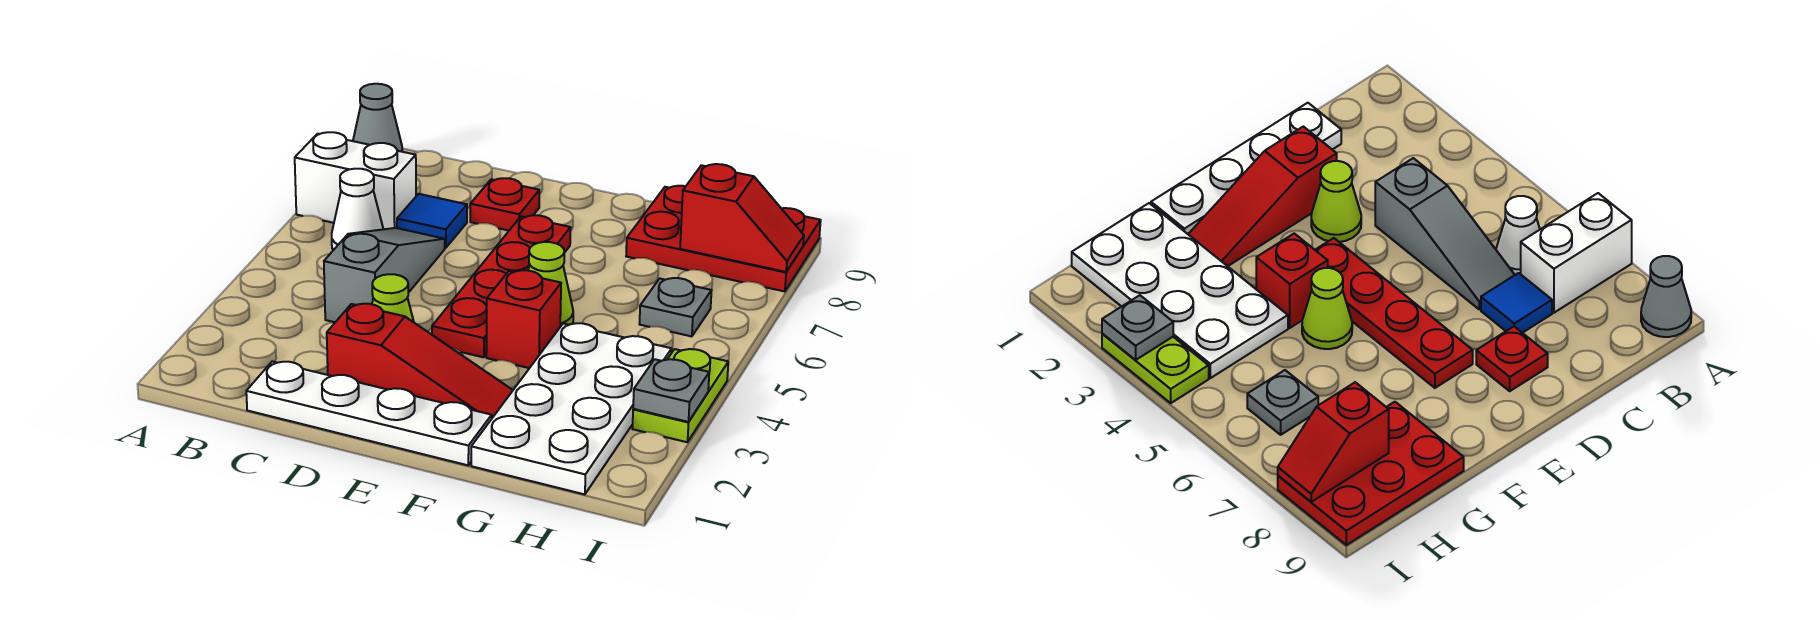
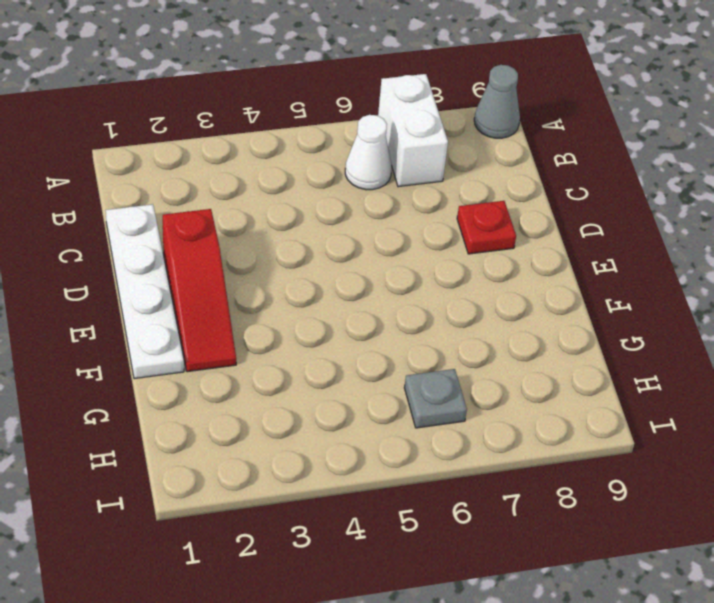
none -> grey 1x3 slope [324,228,445,322]
none -> blue 1x1 tile [397,194,467,248]
none -> lime 1x1 cone [372,274,414,322]

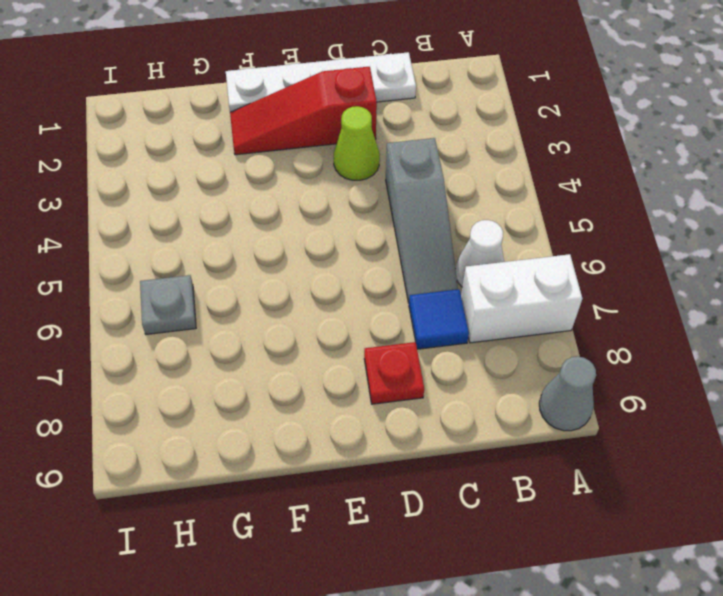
none -> red 1x4 plate [432,215,571,357]
none -> red 1x1 brick [486,270,561,368]
none -> lime 1x1 cone [528,242,573,327]

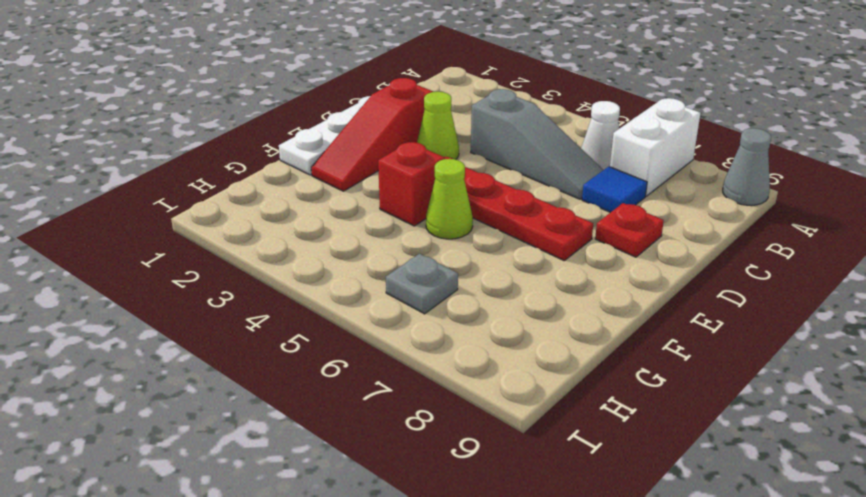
none -> white 2x4 plate [471,323,672,494]
none -> red 2x3 plate [626,186,821,292]
none -> lime 1x2 plate [632,349,728,442]

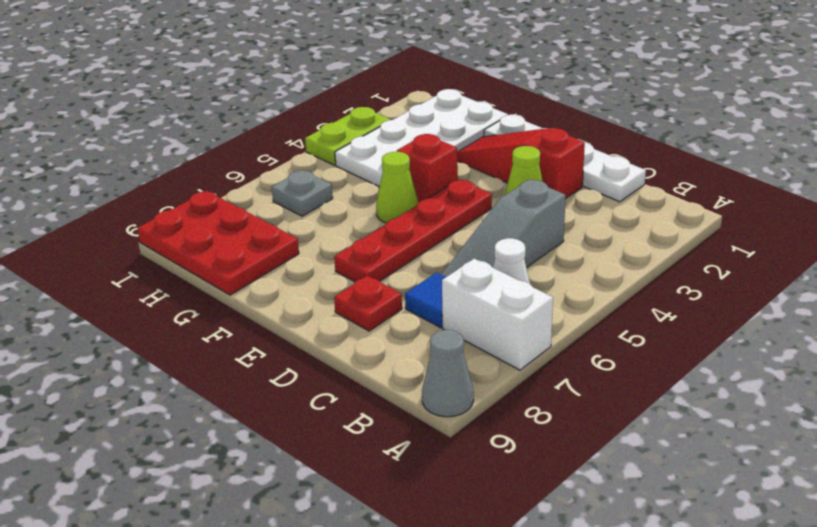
none -> red 1x2 slope [680,164,804,272]
none -> grey 1x1 plate [633,359,709,422]

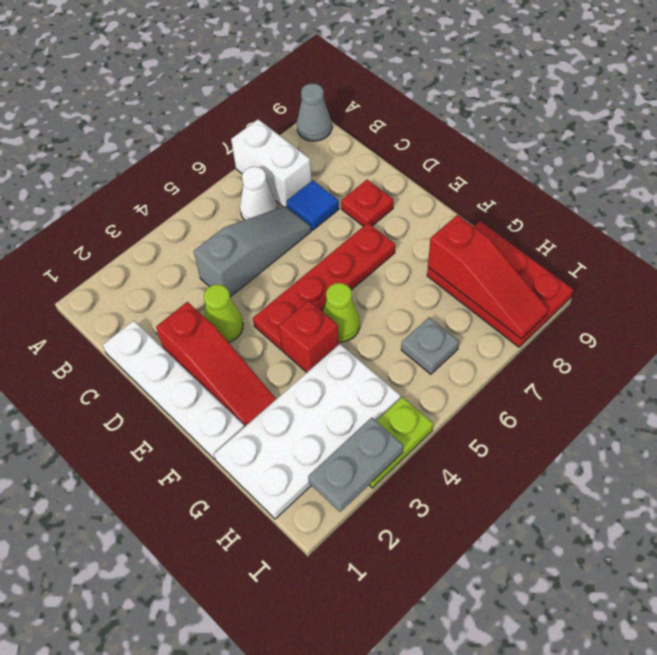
red 1x3 slope [428,215,548,339] -> red 1x2 slope [680,164,804,272]
grey 1x2 plate [308,417,403,512] -> grey 1x1 plate [633,359,709,422]

